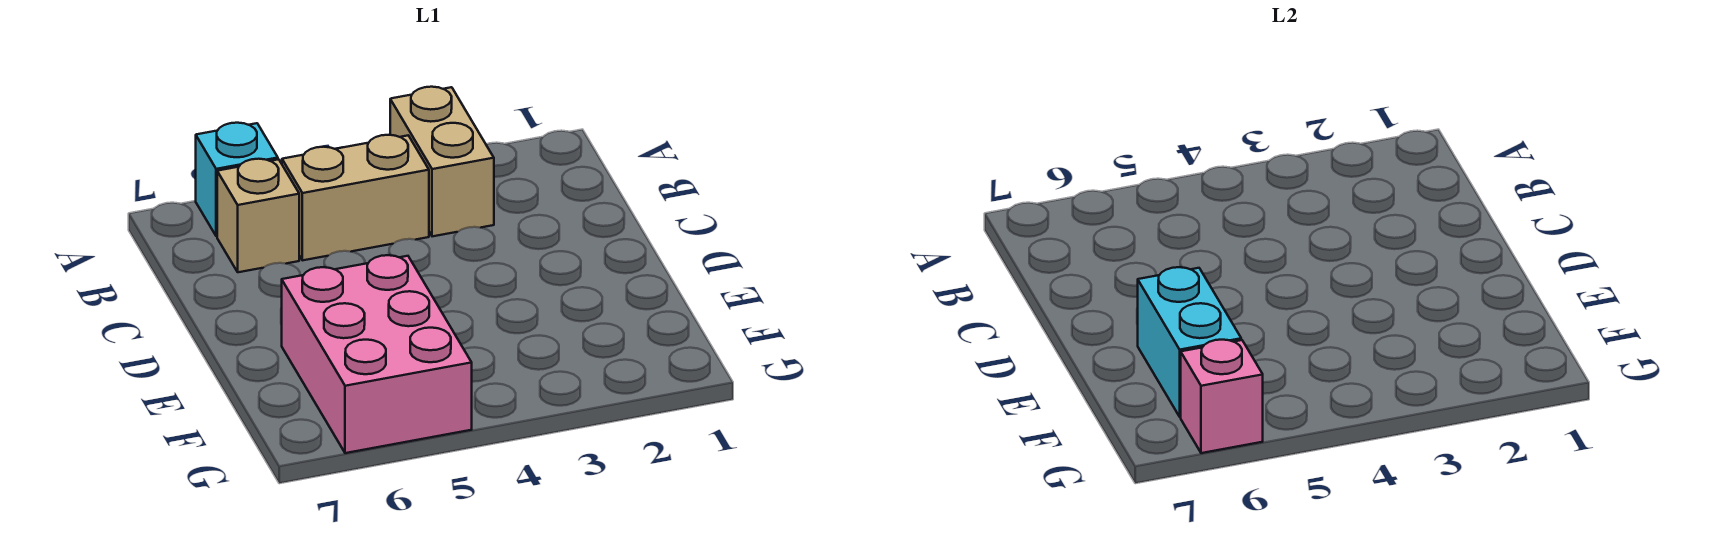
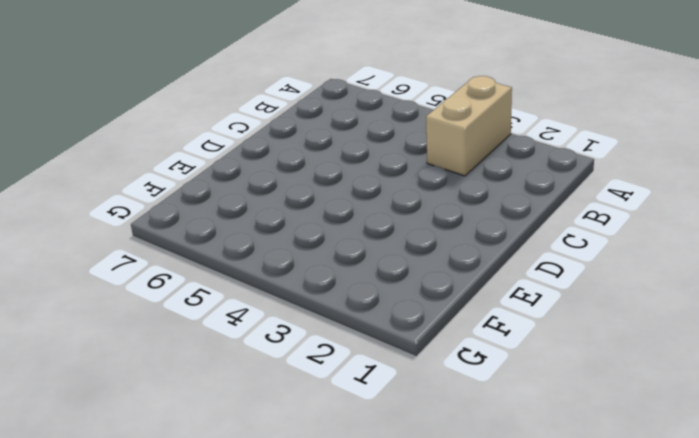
none -> cyan 1x1 brick [196,123,278,236]
none -> tan 1x2 brick [282,135,429,260]

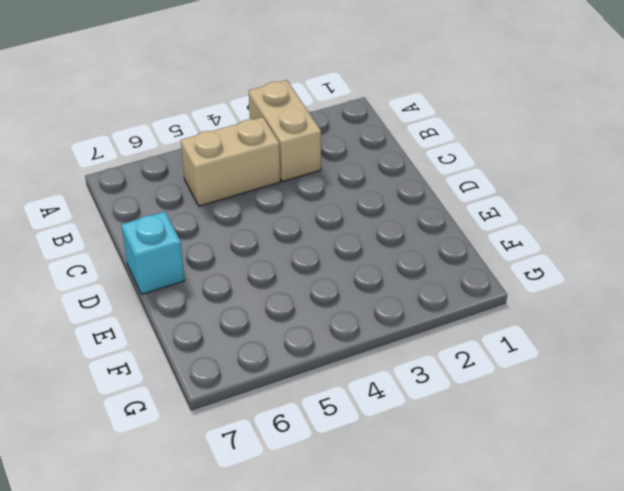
cyan 1x1 brick [122,212,185,294] -> cyan 1x1 brick moved to [196,123,278,236]
none -> tan 1x1 brick [217,159,299,272]
none -> pink 2x3 brick [282,255,472,453]

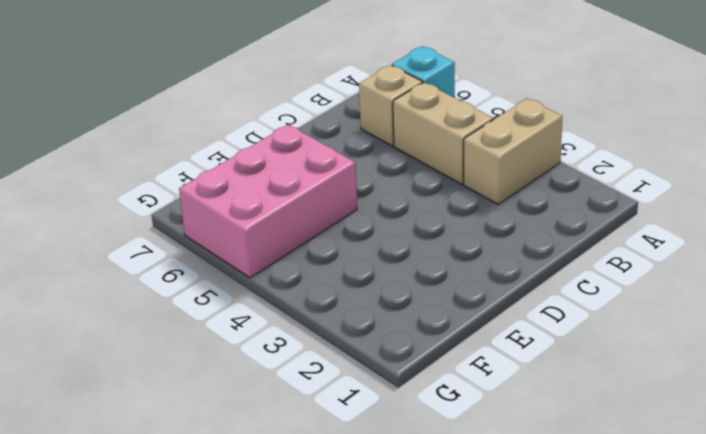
none -> cyan 1x2 brick [1138,267,1241,417]
none -> pink 1x1 brick [1181,340,1263,453]

